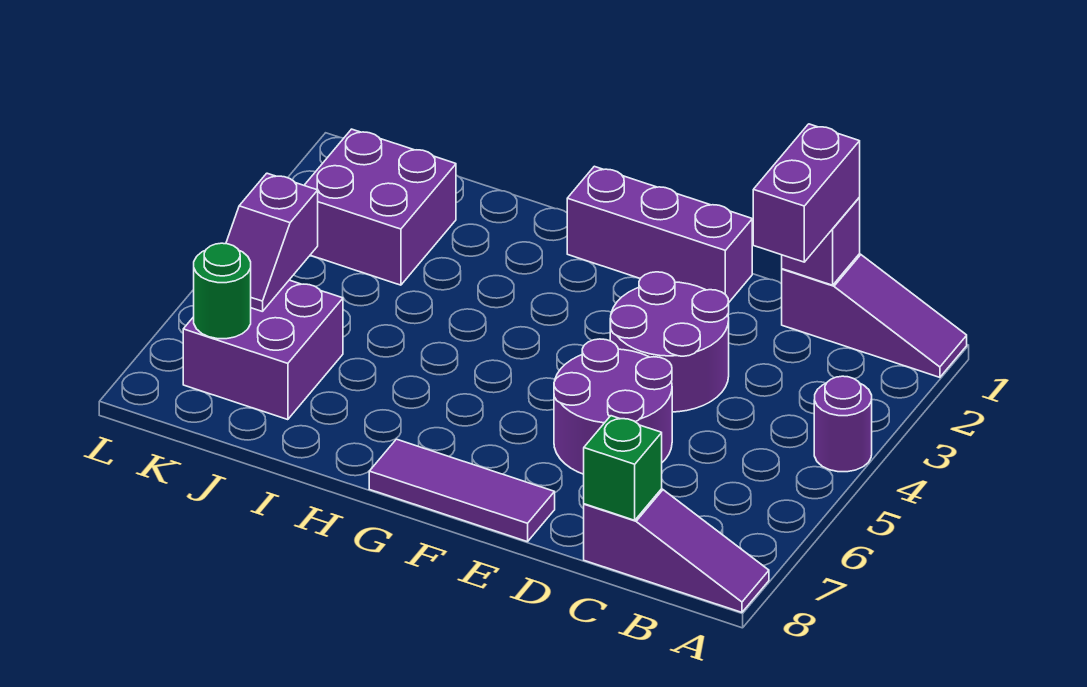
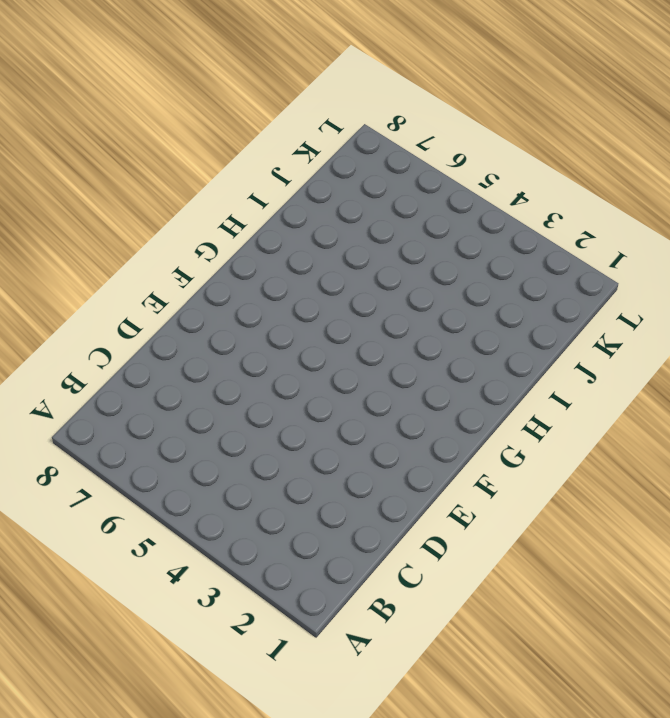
none -> purple 1x3 slope [782,254,967,377]
none -> purple 1x1 round brick [814,376,872,472]
none -> purple 1x3 slope [584,489,769,612]

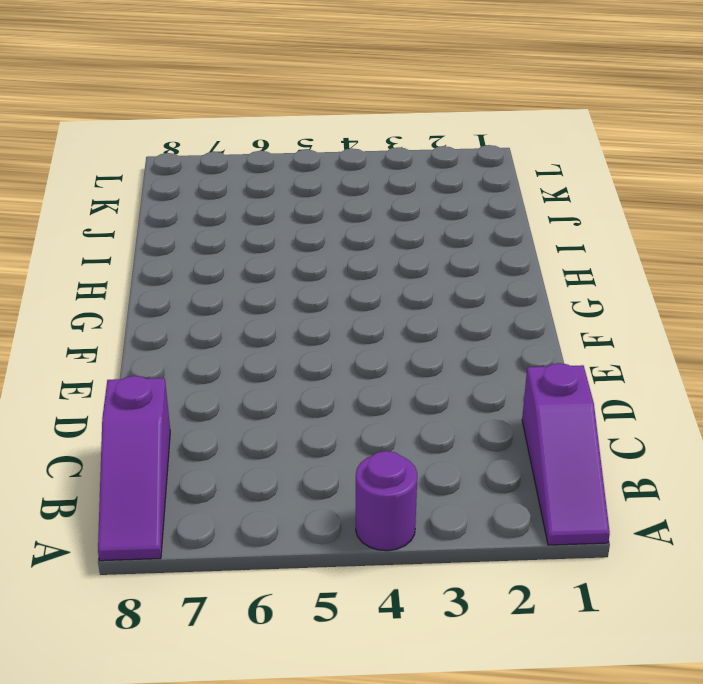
none -> purple 2x2 round brick [610,272,729,412]
none -> purple 2x2 round brick [554,339,672,474]
none -> purple 1x3 brick [567,166,752,302]

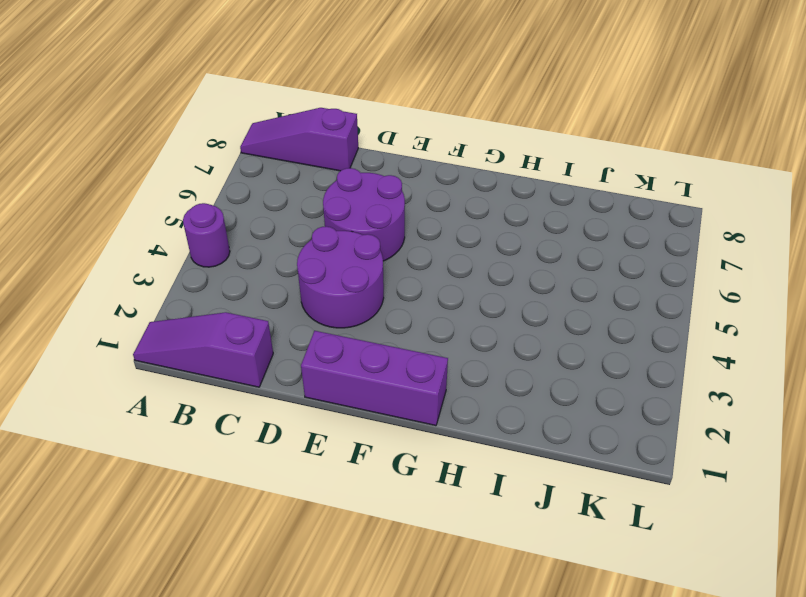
none -> purple 1x3 tile [369,439,555,542]
none -> purple 2x2 brick [304,129,456,285]
none -> purple 2x2 brick [183,280,343,420]

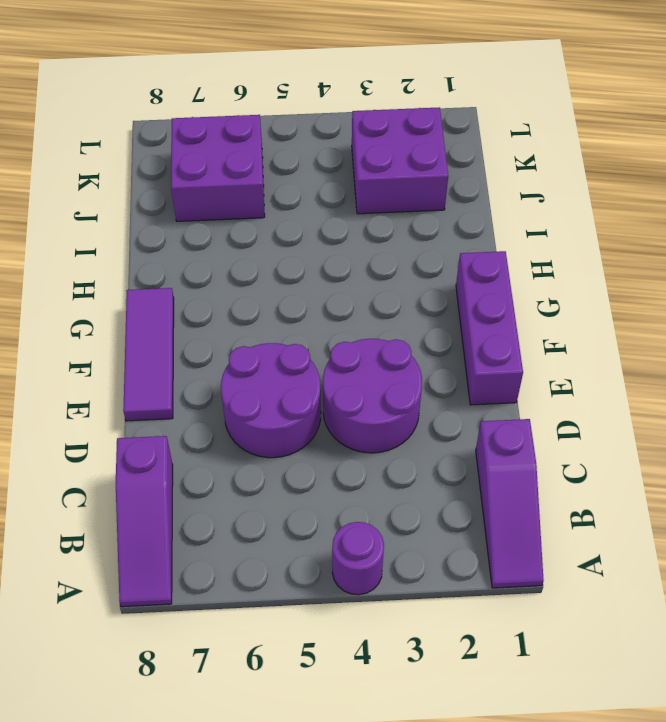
none -> purple 1x1 brick [782,198,860,285]
none -> green 1x1 brick [584,416,662,520]
none -> purple 1x2 slope [226,173,318,312]

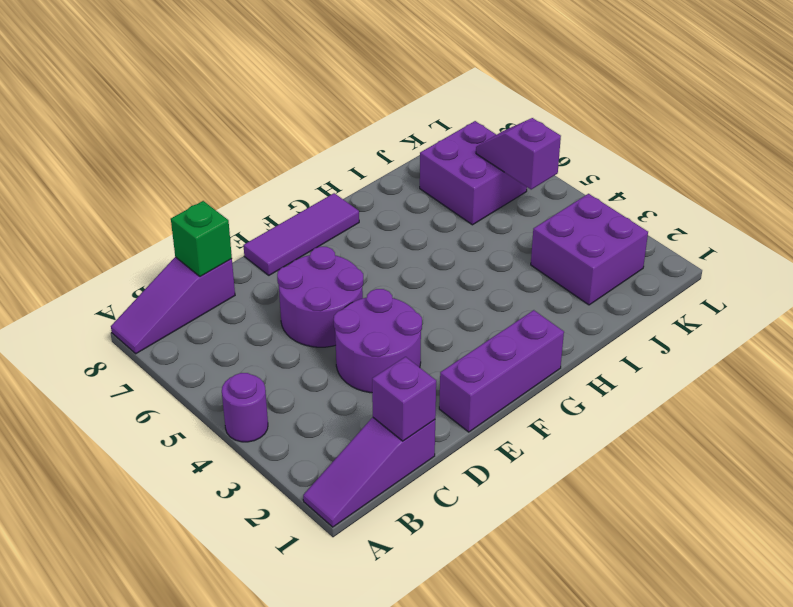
none -> green 1x1 round brick [194,243,251,339]
none -> purple 1x2 brick [753,124,860,262]

